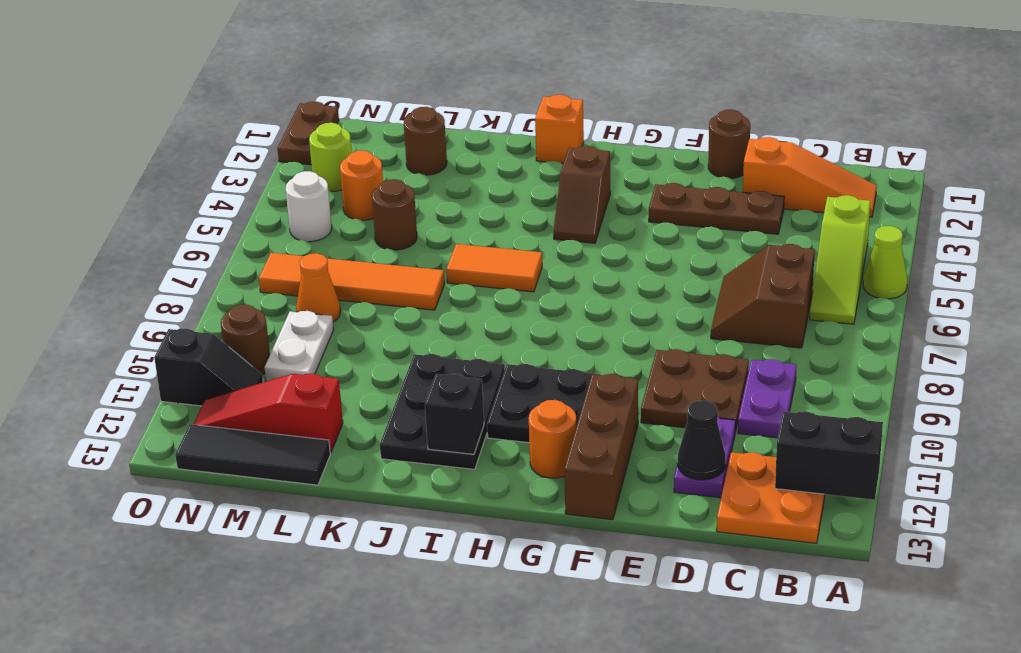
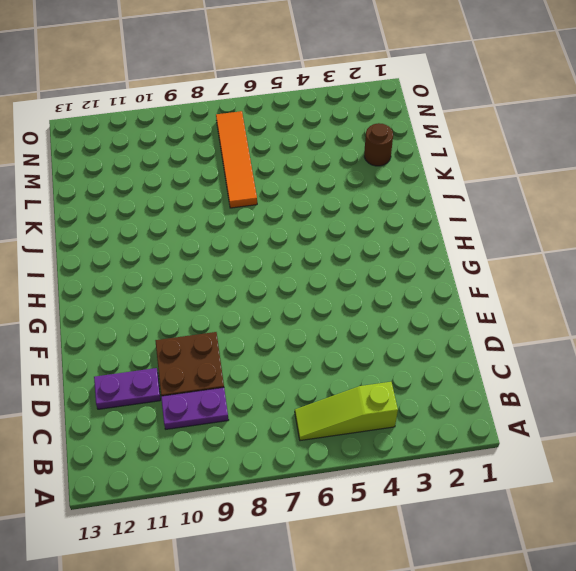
none -> lime 1x1 cone [863,226,908,299]
none -> orange 1x3 slope [743,137,877,217]
none -> orange 2x2 plate [717,452,825,543]
none -> brown 2x2 slope [711,244,815,348]

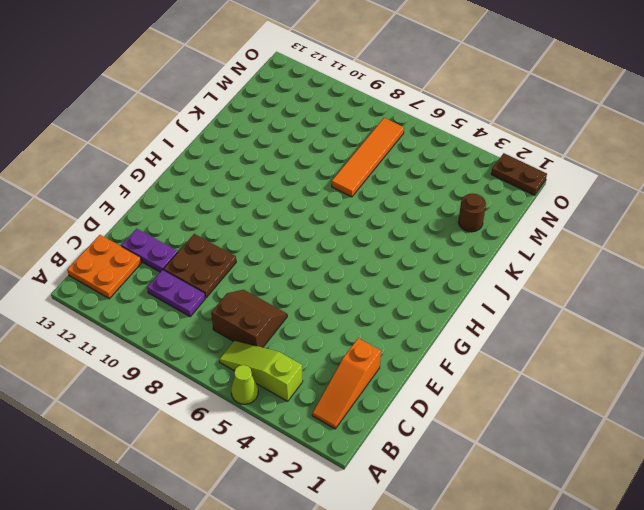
none -> brown 1x3 plate [649,183,784,234]
none -> brown 1x1 round brick [708,109,750,178]
none -> brown 1x3 brick [564,374,638,520]
none -> black 2x2 plate [487,364,599,443]

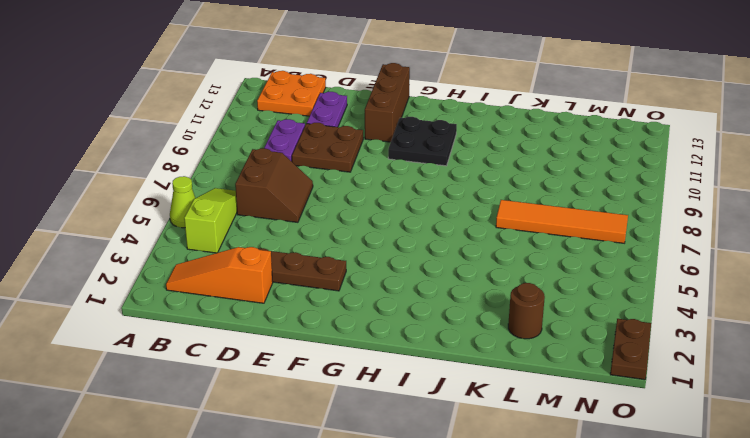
none -> brown 1x1 round brick [708,109,750,178]
none -> orange 1x1 round brick [529,400,576,478]
none -> brown 1x2 slope [553,146,610,243]
none -> orange 1x1 brick [535,95,584,163]

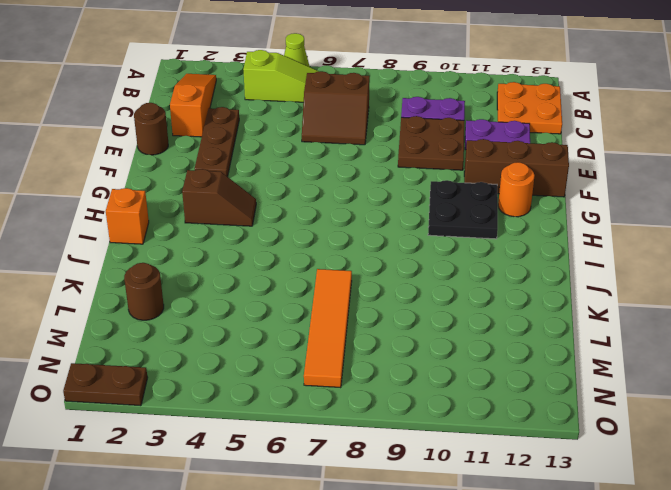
none -> orange 1x2 tile [446,244,542,292]
none -> black 2x3 plate [380,354,505,470]
none -> brown 1x1 round brick [372,179,417,250]
none -> red 1x3 slope [193,373,343,453]

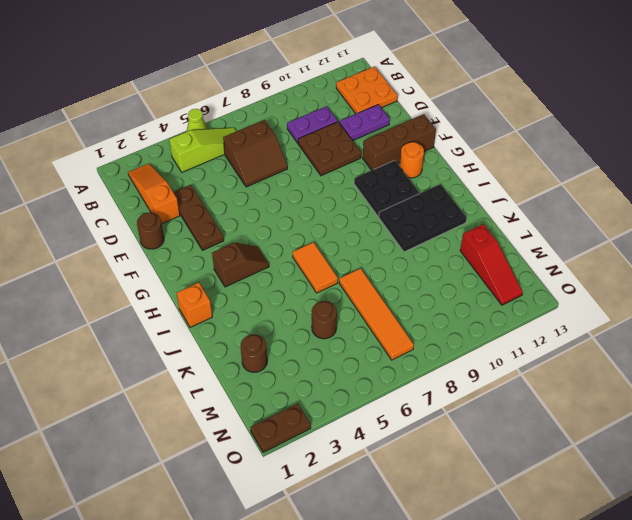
none -> black 1x3 tile [175,424,330,485]
none -> orange 1x1 round brick [340,151,383,220]
none -> orange 1x1 cone [296,253,340,322]
none -> white 1x2 plate [264,311,334,381]

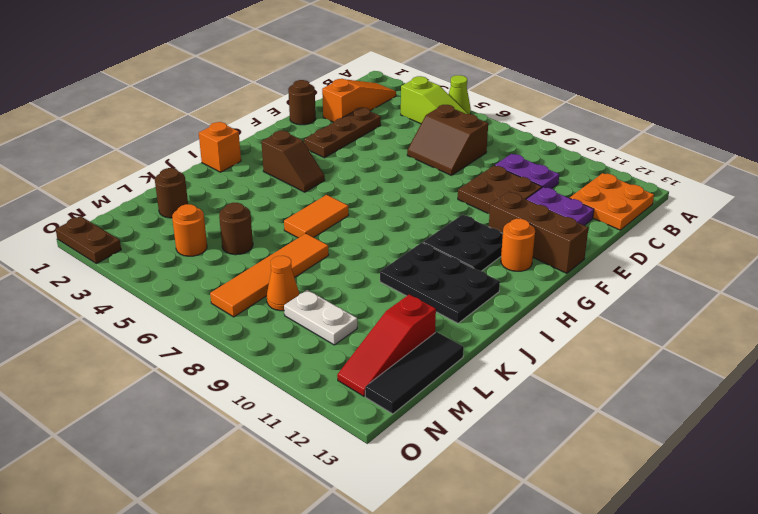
none -> lime 1x1 round brick [309,123,352,191]
none -> white 1x1 round brick [286,171,332,242]
none -> brown 1x1 round brick [221,304,270,375]
none -> black 1x2 slope [154,328,263,406]

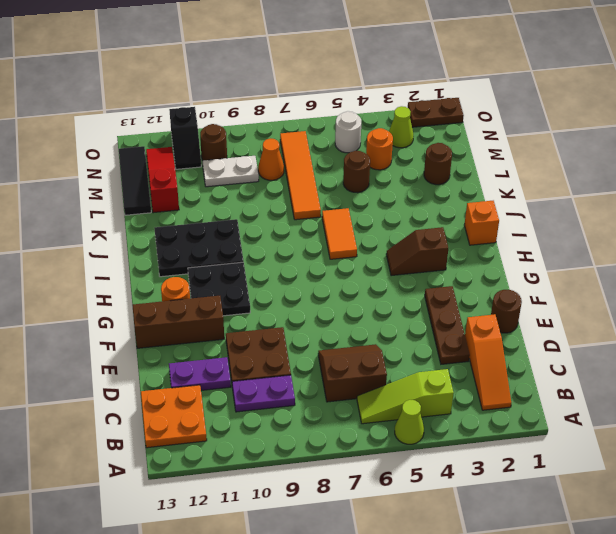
lime 1x1 cone [389,106,413,148] -> lime 1x1 round brick [309,123,352,191]
none -> black 1x2 brick [775,411,883,500]
none -> black 1x1 cone [678,400,725,480]
none -> black 1x1 brick [425,374,484,454]

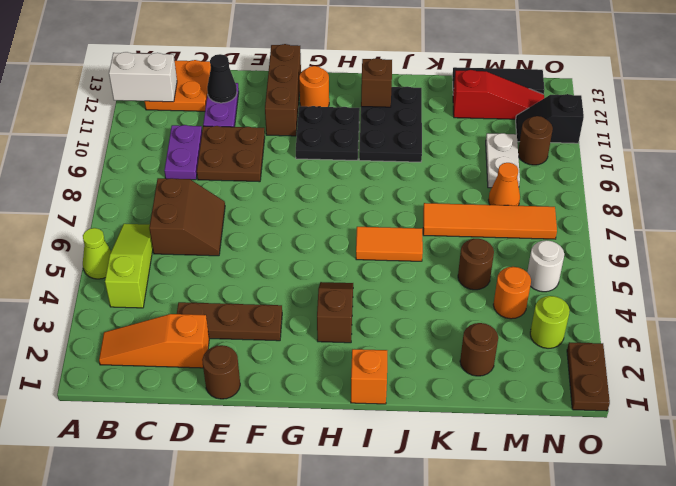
white 1x2 brick [109,52,177,102] -> black 1x2 brick [775,411,883,500]
brown 1x1 brick [361,58,392,107] -> black 1x1 brick [425,374,484,454]

